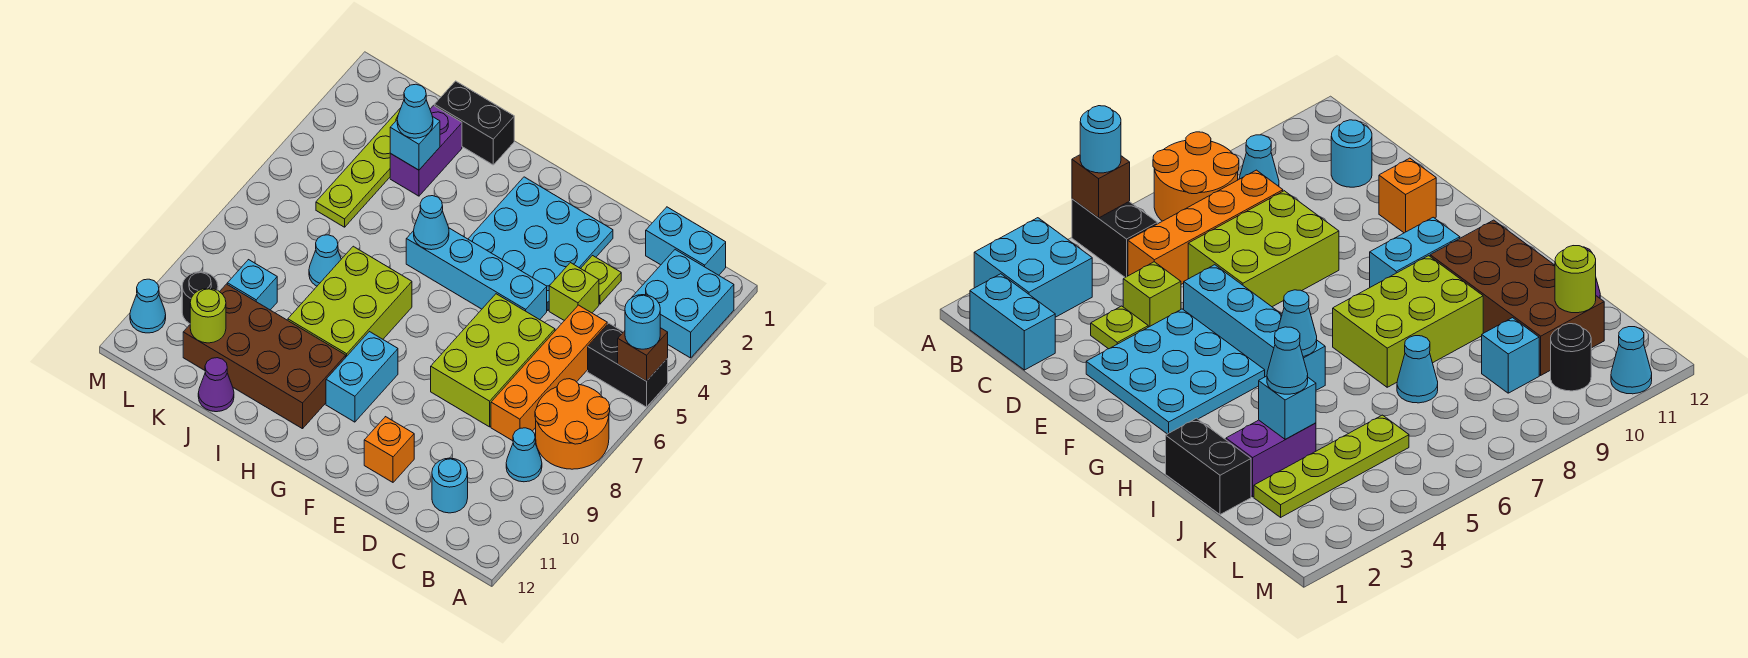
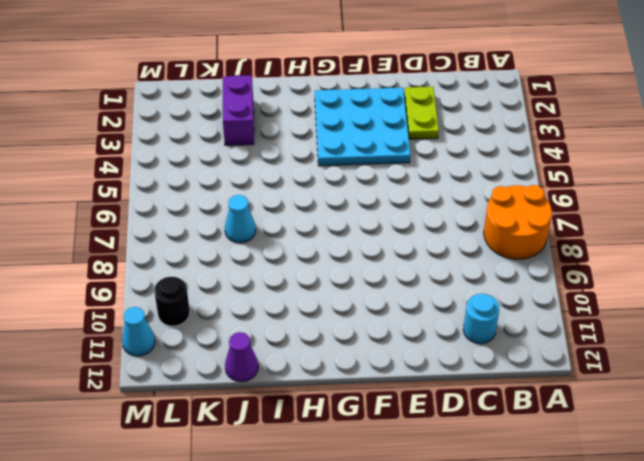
lime 1x2 plate [404,87,439,139] -> lime 1x1 plate [581,256,621,304]
none -> cyan 2x2 brick [632,250,734,358]
none -> black 1x2 brick [588,323,668,407]
none -> cyan 1x2 brick [646,207,726,275]
none -> cyan 1x1 cone [506,428,542,482]

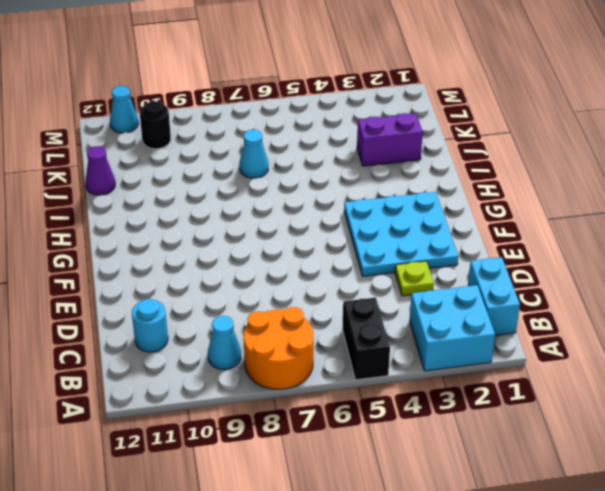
none -> orange 1x4 brick [491,305,607,441]
none -> lime 1x1 brick [549,263,599,321]
none -> lime 2x3 brick [431,294,555,427]
none -> cyan 1x4 brick [406,228,547,320]

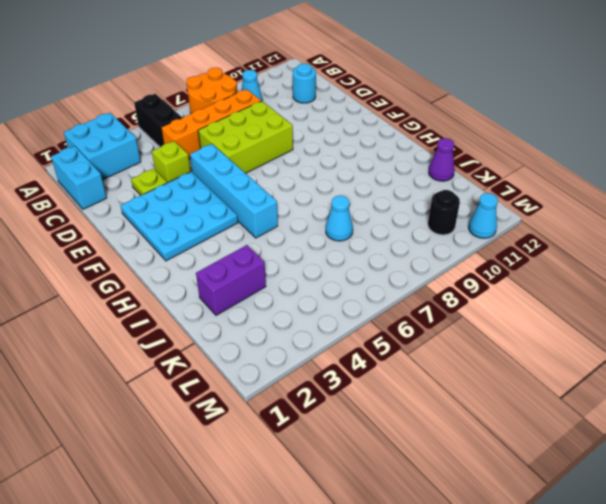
none -> orange 1x1 brick [364,417,414,482]
none -> cyan 1x2 brick [326,332,398,422]
none -> lime 2x3 brick [288,246,412,357]
none -> brown 2x4 brick [183,284,346,429]

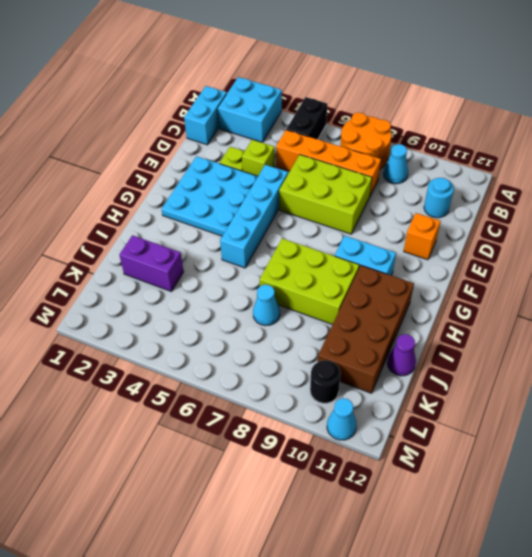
none -> black 1x2 brick [434,81,514,165]
none -> lime 1x4 plate [316,108,401,227]
none -> cyan 1x1 brick [227,260,277,310]
none -> brown 1x1 brick [618,328,668,381]

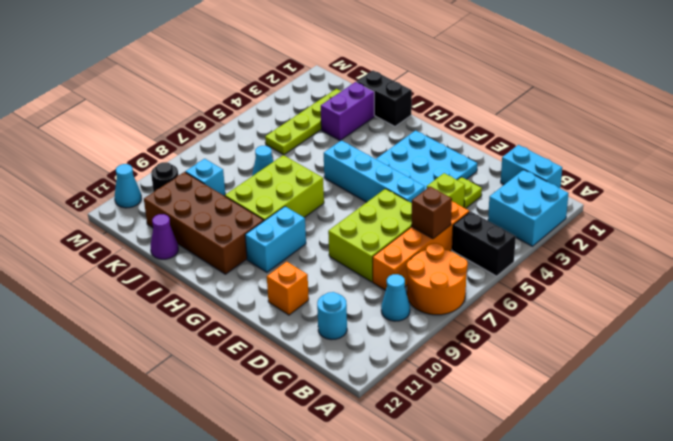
brown 1x1 brick [411,187,452,239] -> brown 1x1 brick moved to [618,328,668,381]
none -> cyan 1x1 cone [414,196,449,250]
none -> cyan 1x1 brick [390,117,440,170]
none -> lime 1x1 round brick [190,288,226,343]
none -> cyan 1x1 round brick [625,295,660,349]

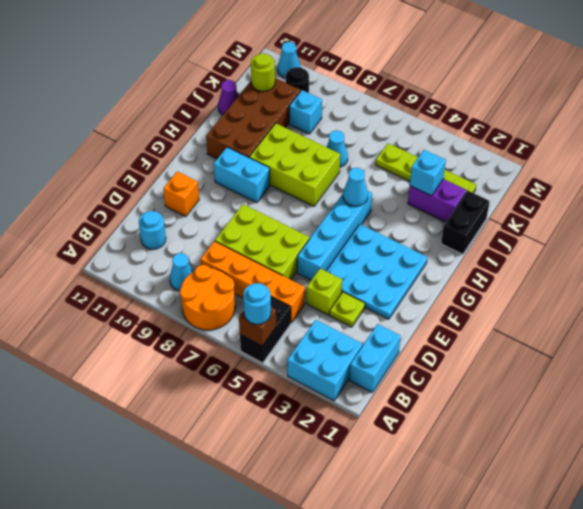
none -> cyan 1x1 cone [397,84,433,138]

